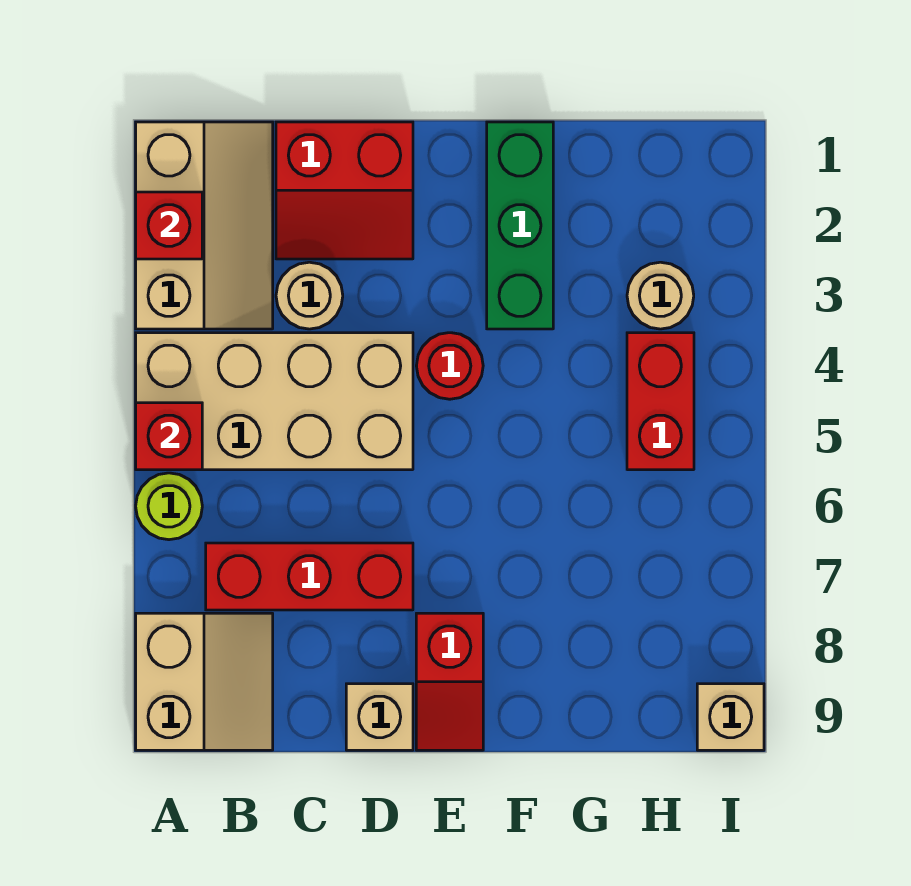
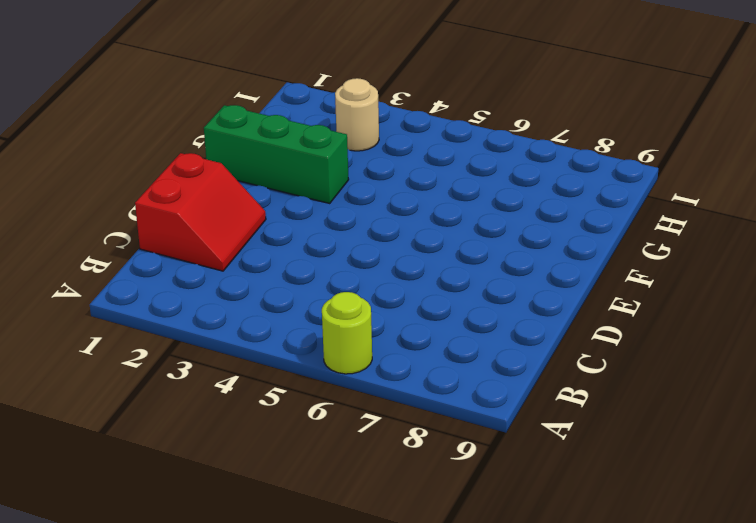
none -> tan 2x3 slope [136,122,273,329]
none -> tan 2x4 brick [136,333,413,470]
none -> tan 2x2 slope [136,613,273,750]

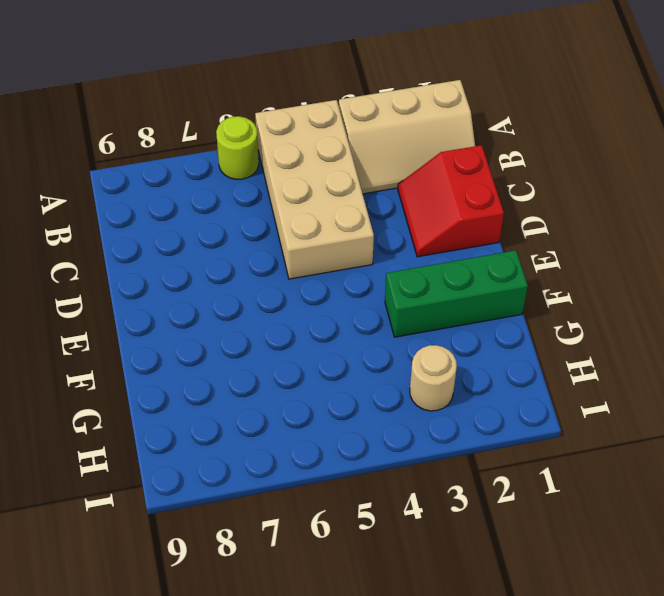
none -> tan 2x2 slope [136,613,273,750]
none -> red 1x3 brick [206,543,413,610]
none -> tan 1x1 round brick [276,262,343,329]

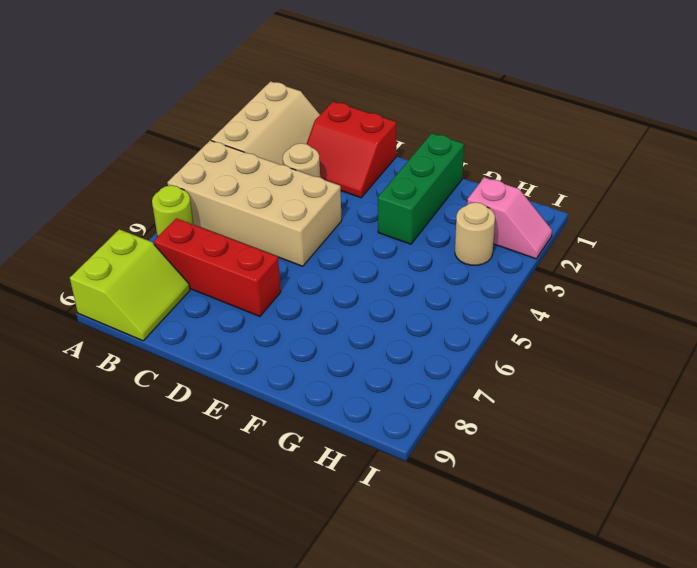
lime 2x2 slope [70,229,190,341] -> tan 2x2 slope [136,613,273,750]
pink 1x2 slope [467,177,552,259] -> none
none -> tan 1x1 brick [346,684,413,750]
none -> red 1x1 round brick [416,333,483,399]
none -> red 1x2 slope [416,613,483,750]

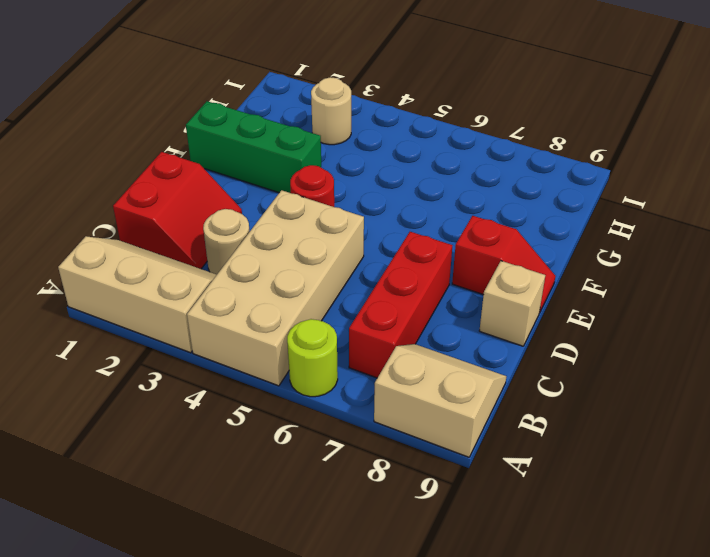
none -> red 1x2 brick [627,333,694,470]
none -> tan 1x1 brick [697,684,764,750]
none -> red 1x1 brick [136,192,202,259]

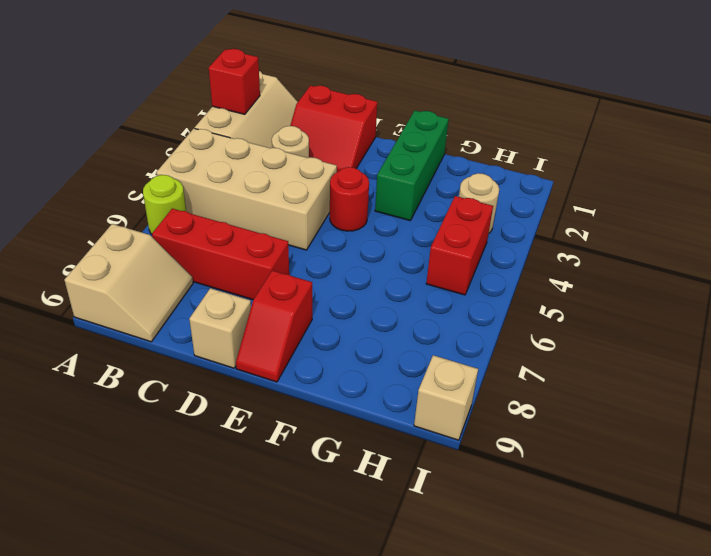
none -> red 1x1 brick [136,403,202,470]

